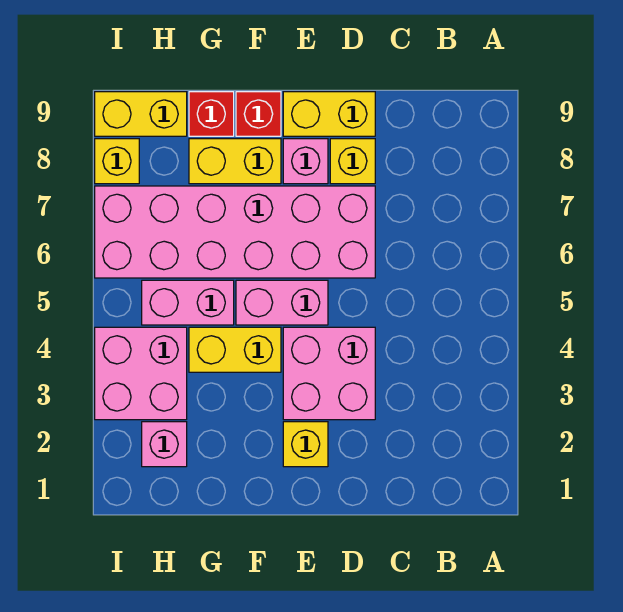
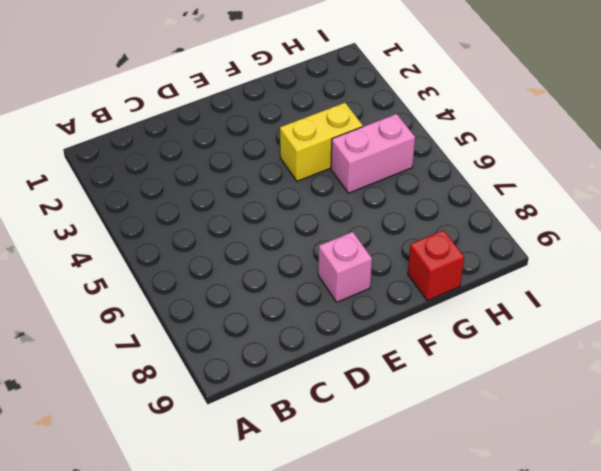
none -> pink 2x2 brick [283,327,375,420]
none -> pink 2x6 brick [95,186,375,278]
none -> yellow 1x1 brick [330,139,375,184]

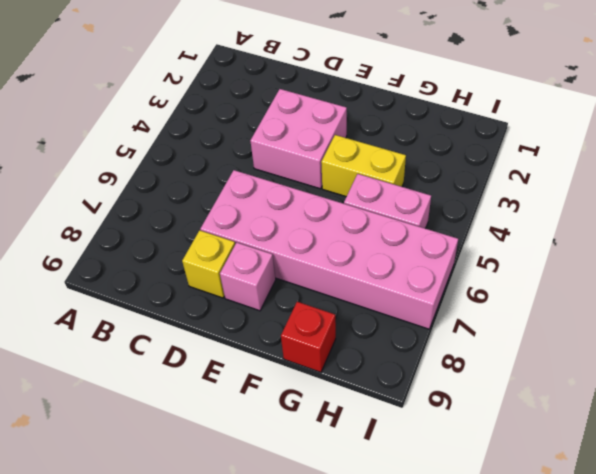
none -> yellow 1x2 brick [283,92,375,136]
none -> yellow 1x1 brick [283,422,328,467]
none -> pink 1x2 brick [236,280,328,325]

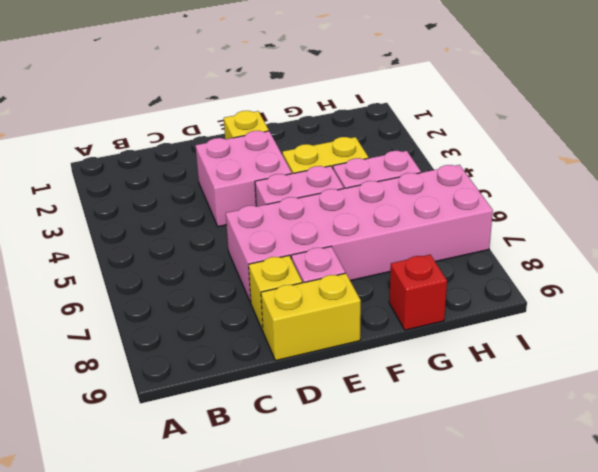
none -> yellow 1x2 brick [189,139,281,184]
none -> red 1x1 brick [236,92,281,136]
none -> pink 1x1 brick [142,422,187,467]

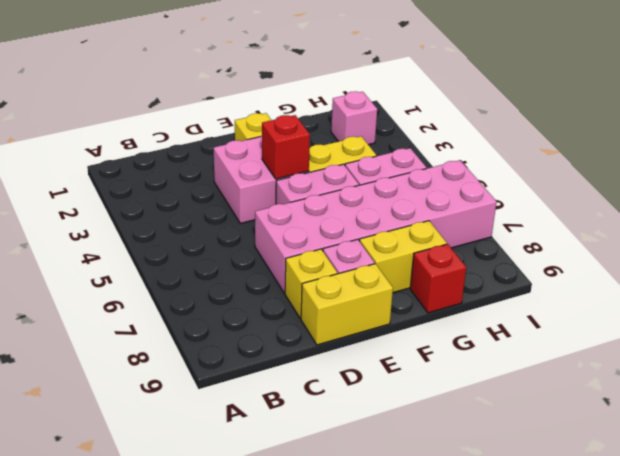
red 1x1 brick [262,115,310,179] -> red 1x1 brick moved to [236,92,281,136]
none -> pink 2x2 brick [95,327,187,420]
none -> yellow 1x2 brick [95,92,187,136]
none -> yellow 1x1 brick [95,139,139,184]

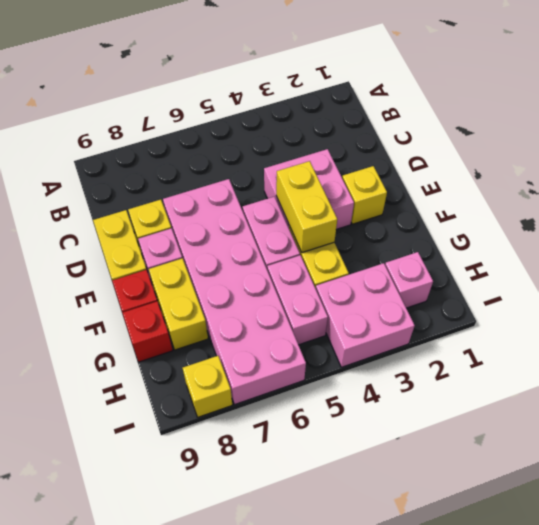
yellow 1x2 brick [276,161,337,253] -> yellow 1x2 brick moved to [95,92,187,136]

